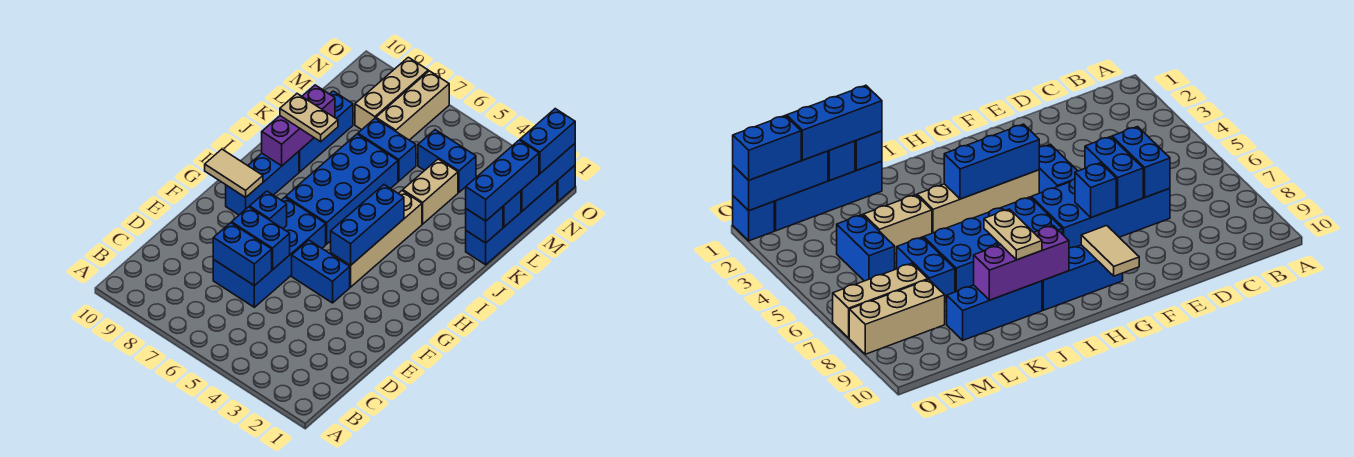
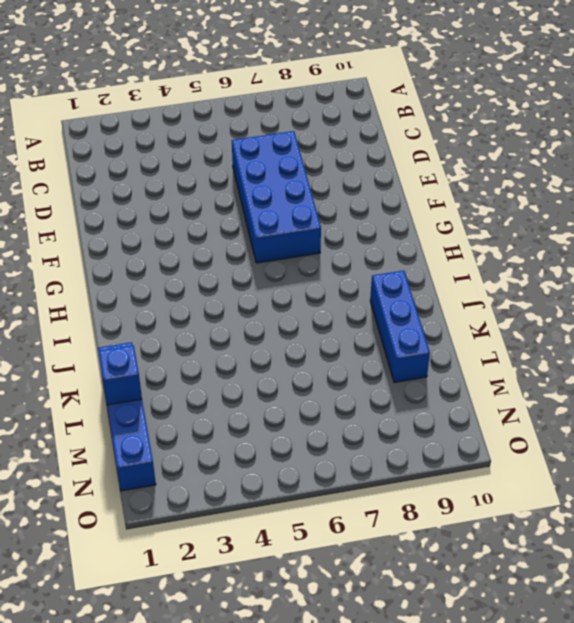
none -> blue 1x2 brick [292,240,350,303]
none -> tan 1x4 brick [331,191,422,287]
none -> blue 1x3 brick [226,151,299,215]

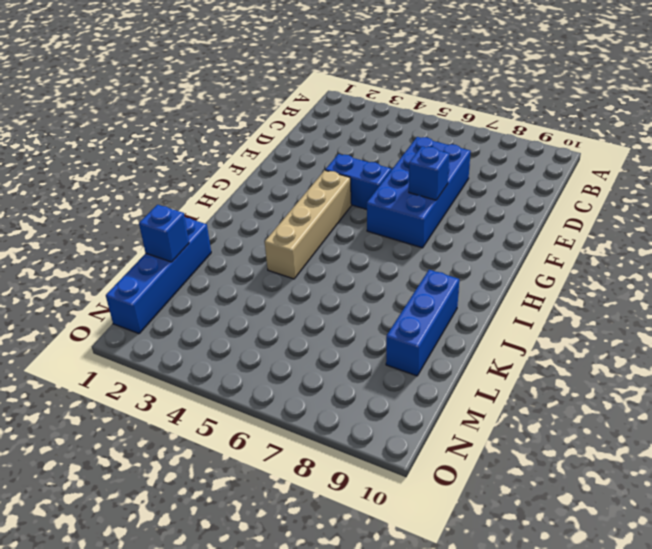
none -> blue 1x3 brick [226,151,299,215]
none -> blue 2x4 brick [286,134,398,244]
none -> tan 1x2 brick [403,159,458,224]

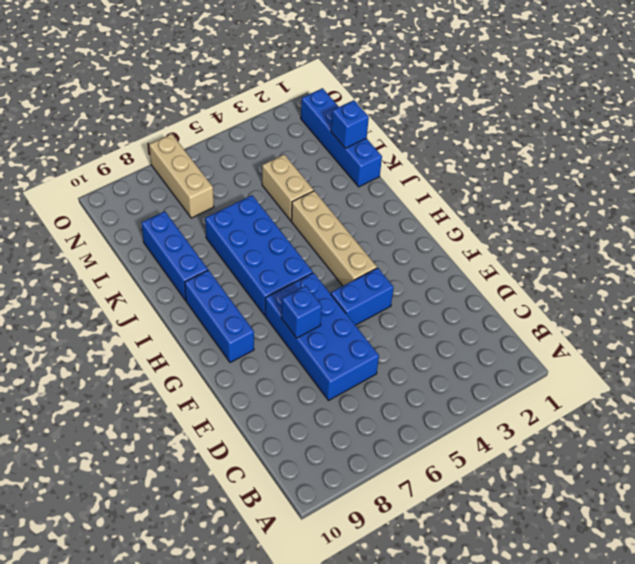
none -> blue 1x2 brick [358,118,416,181]
none -> blue 1x2 brick [418,130,476,192]
none -> tan 1x3 brick [355,57,428,130]

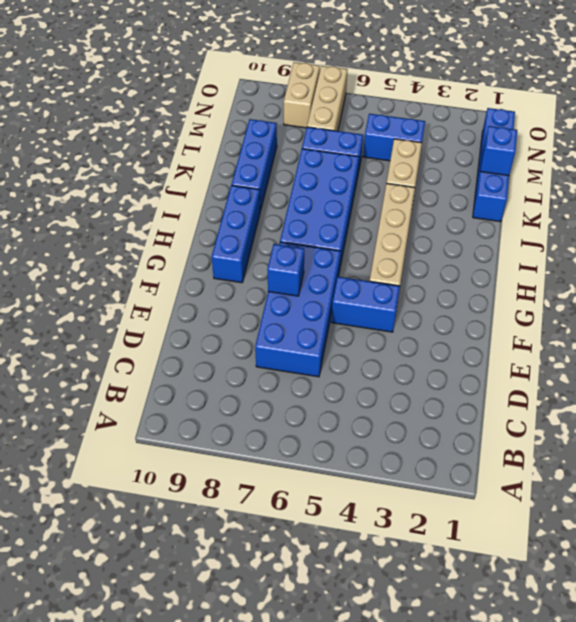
tan 1x2 brick [284,62,320,128] -> tan 1x3 brick [355,57,428,130]
none -> blue 1x1 brick [557,166,575,202]
none -> blue 1x2 brick [213,223,272,286]
none -> blue 1x2 brick [232,207,290,270]

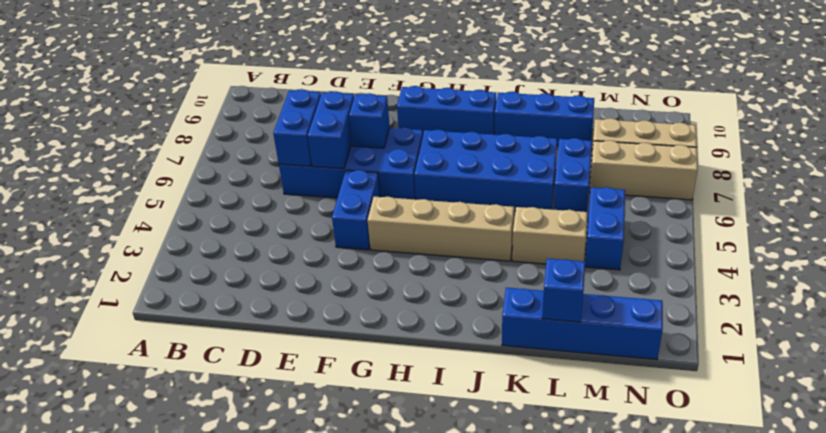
none -> blue 1x1 brick [557,166,575,202]
none -> blue 1x3 brick [331,185,404,265]
none -> tan 1x2 tile [205,149,263,198]

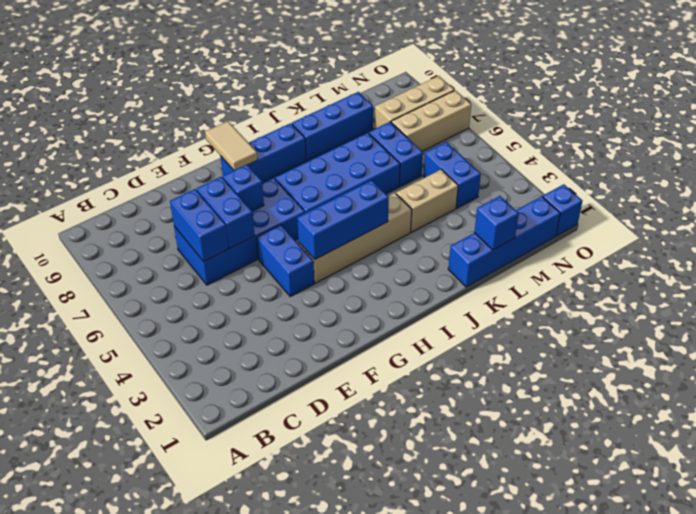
none -> purple 1x3 brick [262,85,335,166]
none -> blue 1x1 brick [466,207,503,243]
none -> blue 1x3 brick [521,144,575,211]

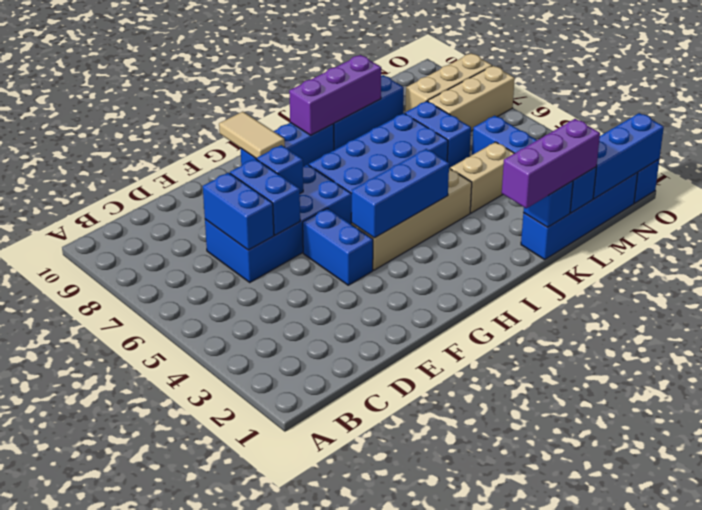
purple 1x3 brick [502,119,600,208] -> blue 1x3 brick [466,140,539,221]
none -> tan 1x2 plate [280,94,338,142]
none -> blue 1x2 brick [520,109,575,174]

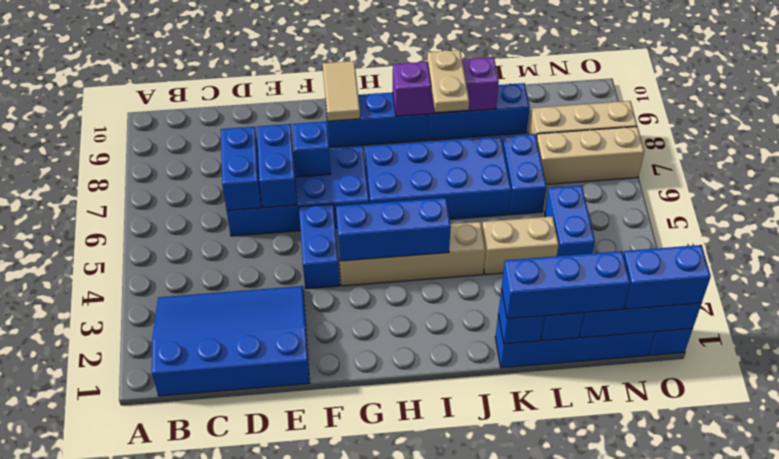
blue 3x4 slope [152,286,310,396] -> none

